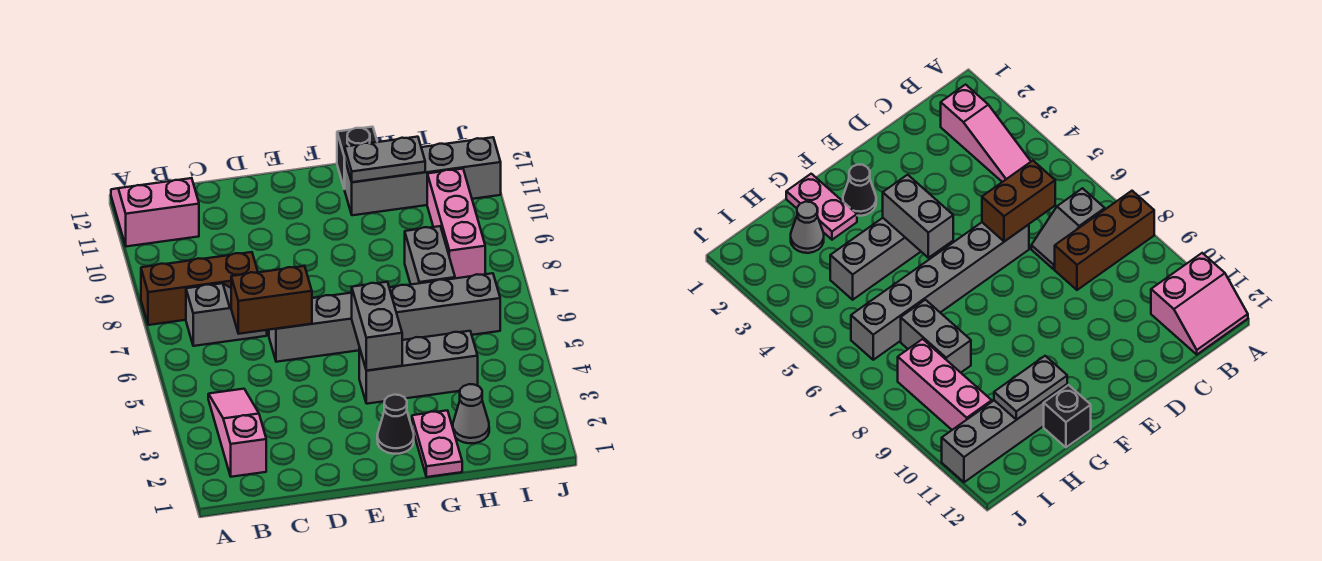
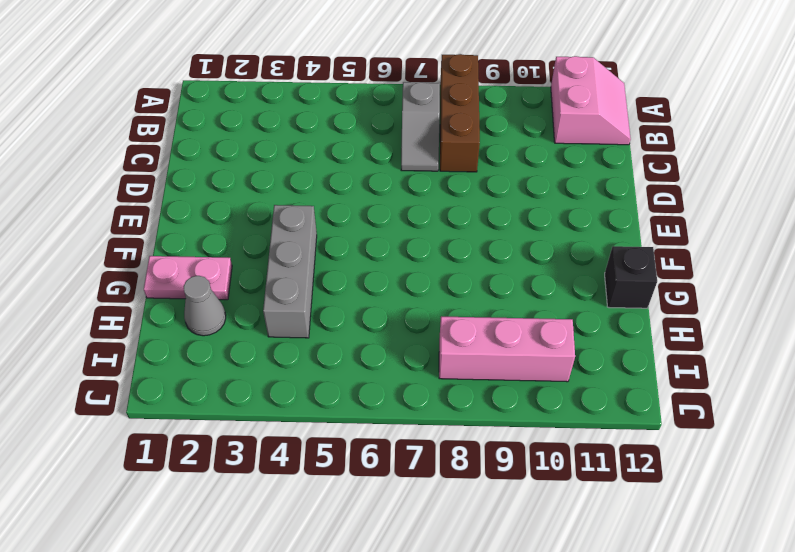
none -> pink 1x3 slope [208,389,266,477]
none -> grey 1x6 brick [269,273,500,362]
none -> black 1x1 cone [377,395,414,454]

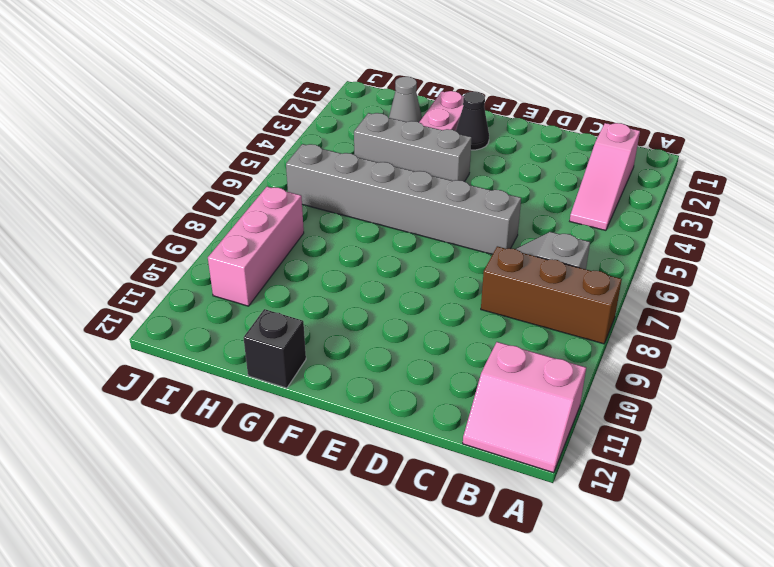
none -> grey 1x4 brick [345,137,501,215]
none -> grey 1x2 brick [405,226,455,284]
none -> brown 1x2 brick [231,266,312,334]

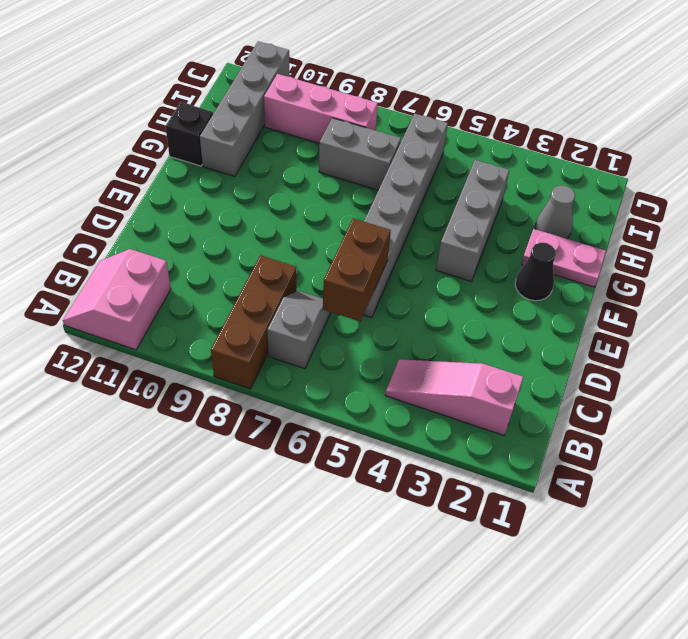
none -> grey 1x2 brick [352,282,402,371]
none -> grey 1x2 plate [344,137,425,182]

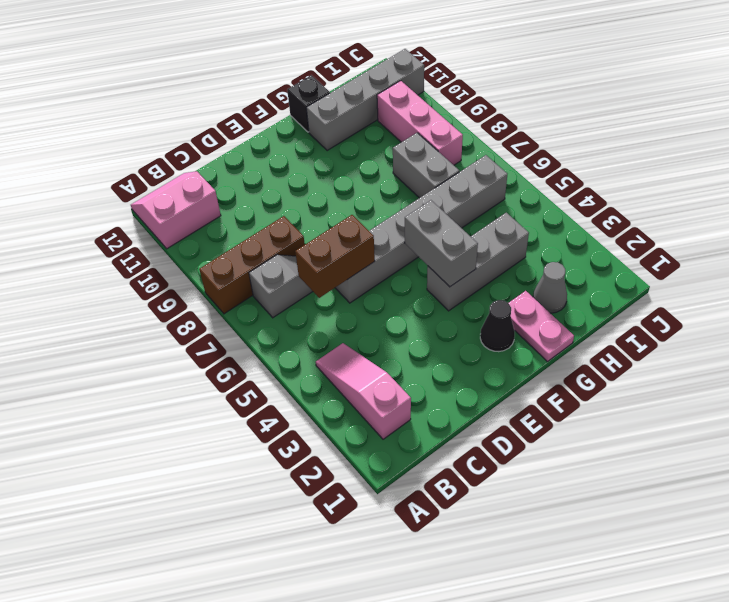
none -> grey 1x2 plate [344,137,425,182]

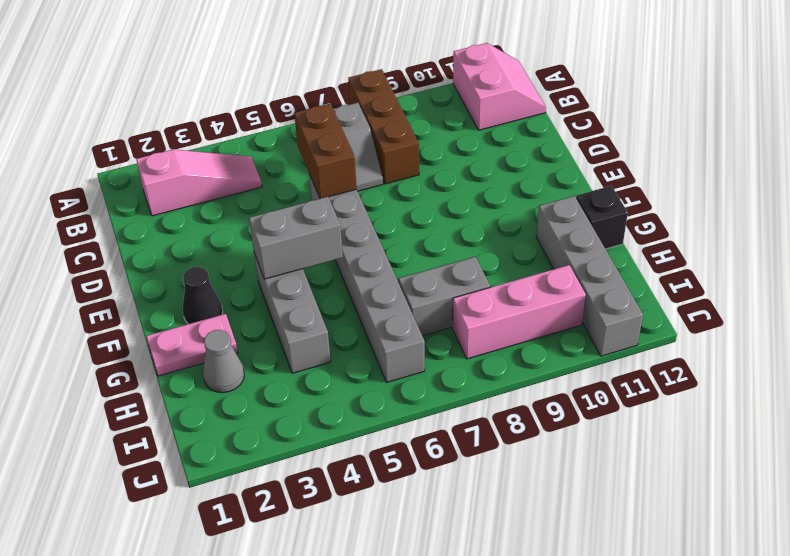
none -> grey 1x2 plate [344,137,425,182]

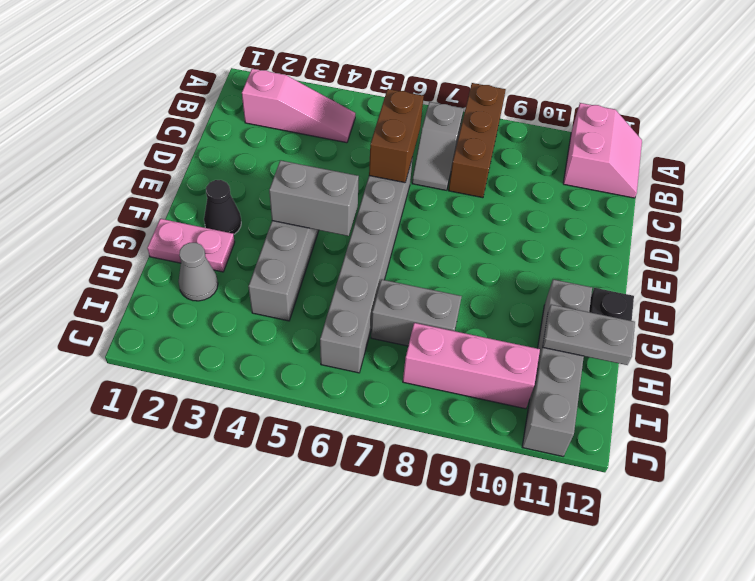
grey 1x2 plate [543,305,635,365] -> grey 1x2 plate turned to [344,137,425,182]

